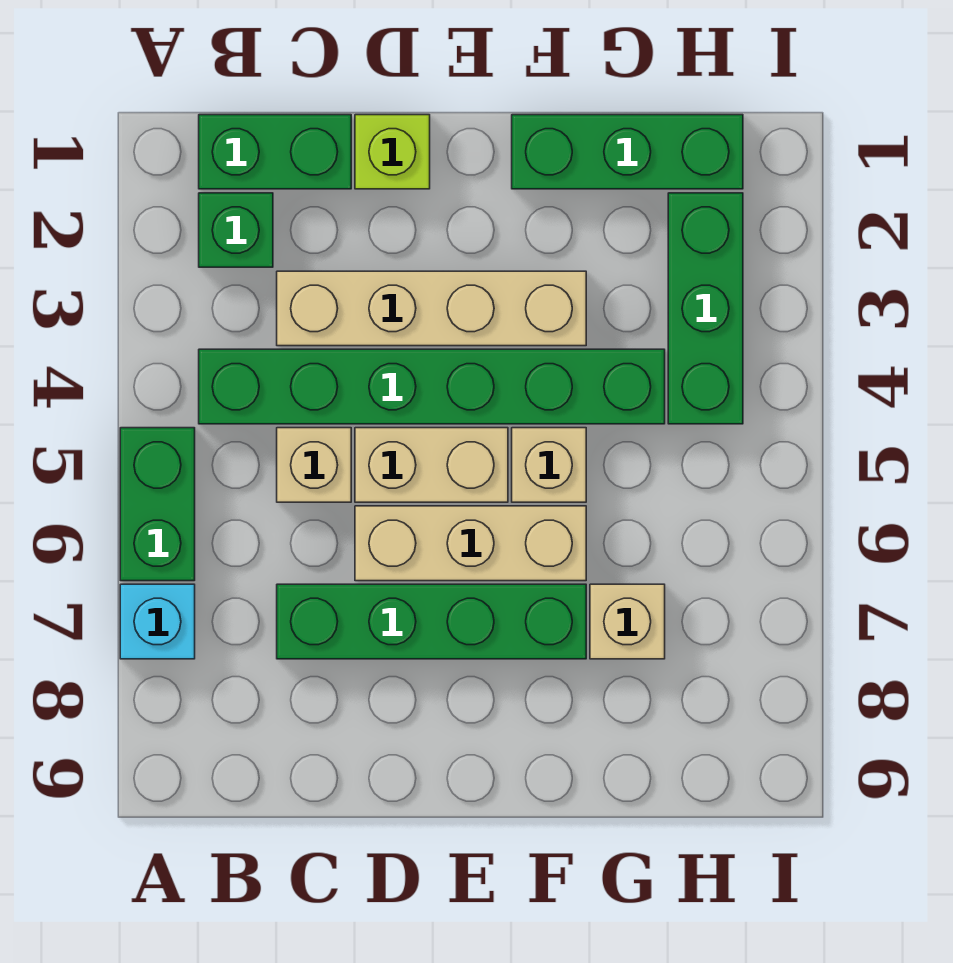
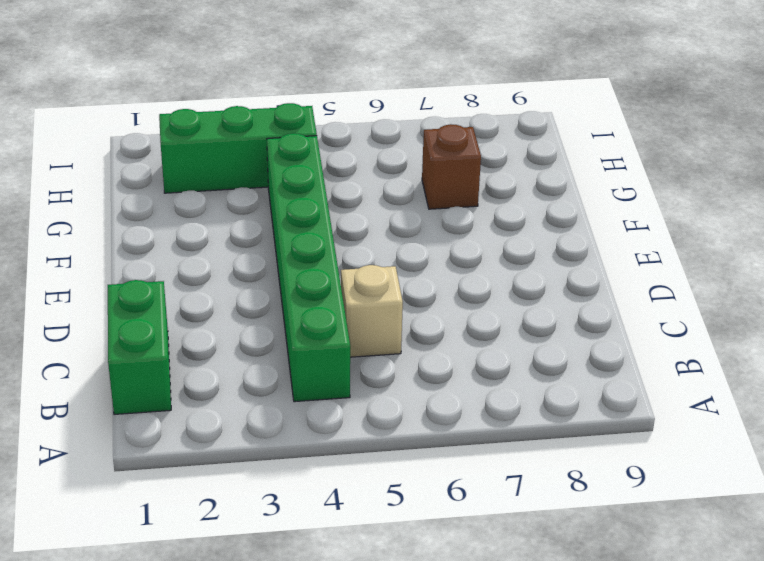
brown 1x1 brick [422,124,481,209] -> tan 1x1 brick [590,584,665,659]
none -> green 1x2 brick [120,428,195,581]
none -> cyan 1x1 brick [120,584,195,659]
none -> green 1x1 brick [199,193,273,267]

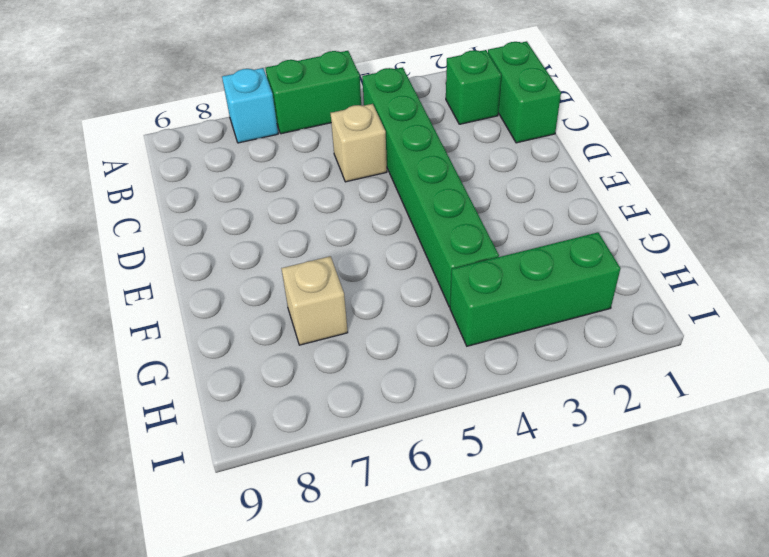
none -> tan 1x4 brick [277,271,586,346]
none -> green 1x4 brick [277,584,586,659]
none -> lime 1x1 brick [355,115,430,189]

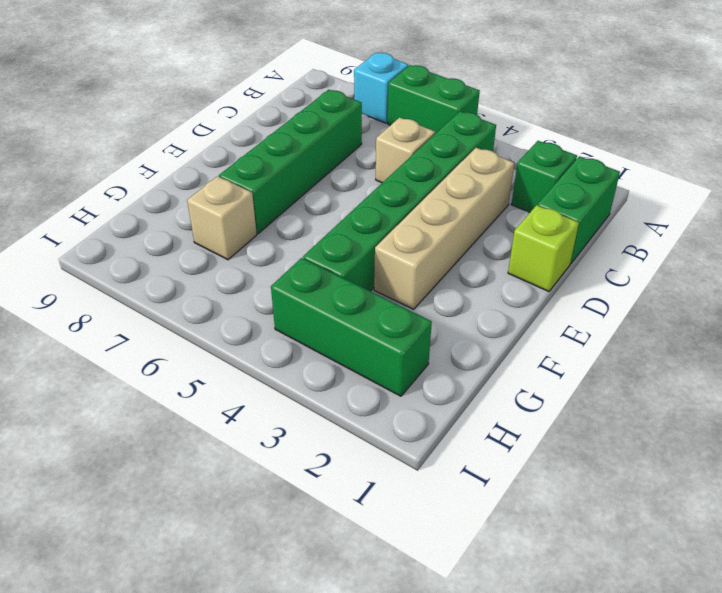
none -> tan 1x2 brick [355,428,508,502]
none -> tan 1x3 brick [355,506,586,581]
none -> green 1x3 brick [512,115,743,189]

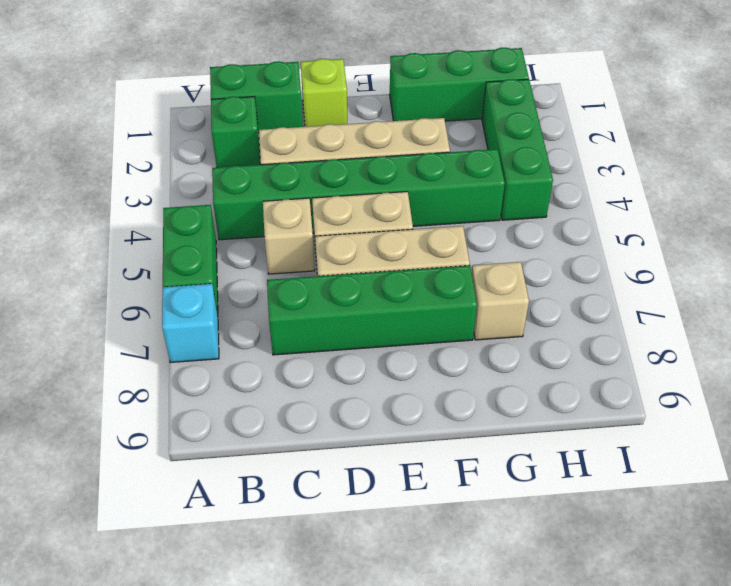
none -> tan 1x1 brick [512,428,586,502]

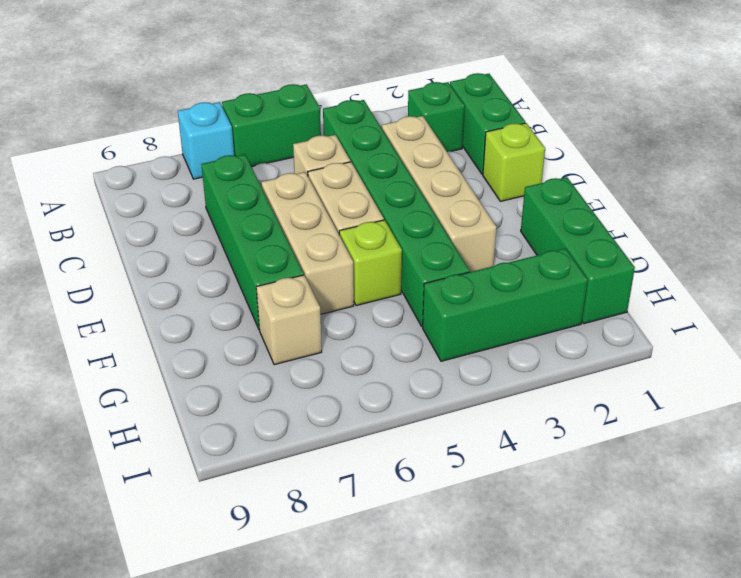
lime 1x1 brick [339,220,402,306] -> tan 1x1 brick [512,428,586,502]

